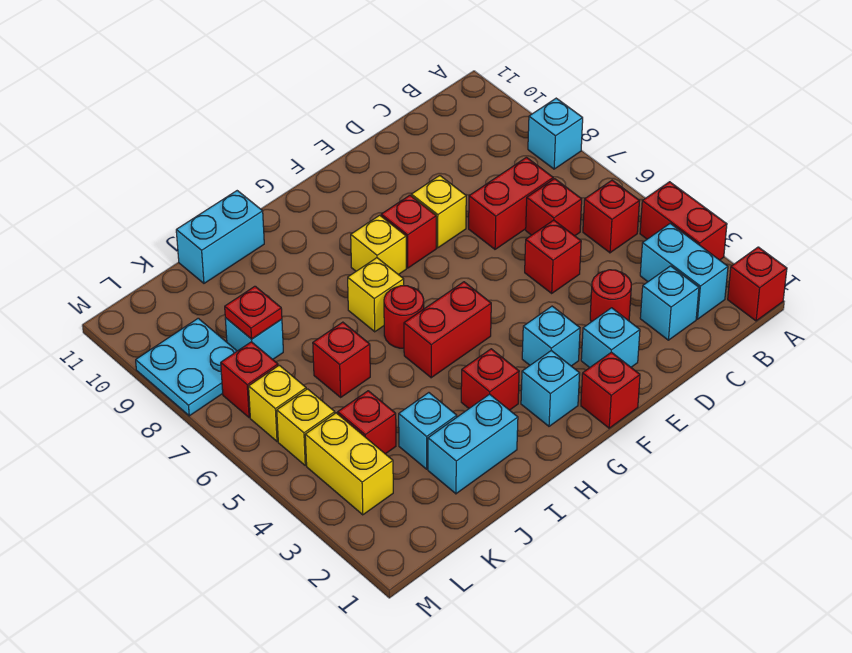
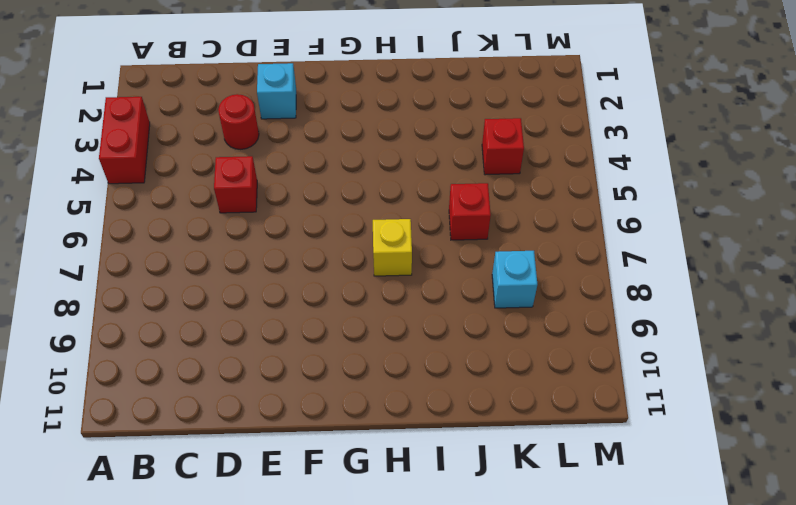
none -> red 1x1 brick [728,247,787,321]
none -> cyan 1x1 brick [528,98,583,169]
none -> cyan 1x2 brick [640,224,728,319]
none -> red 1x1 brick [583,180,639,253]

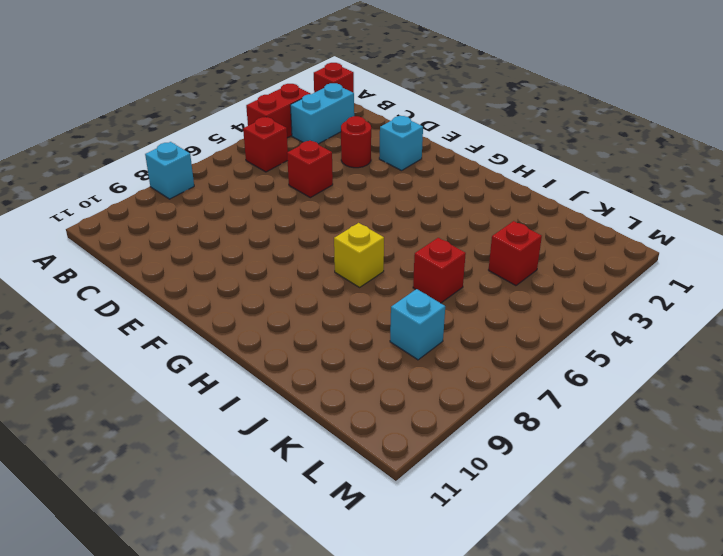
none -> cyan 1x1 brick [640,266,699,340]
none -> red 1x1 brick [526,179,582,236]
none -> red 1x2 brick [469,157,553,249]
none -> yellow 1x1 brick [411,176,466,248]

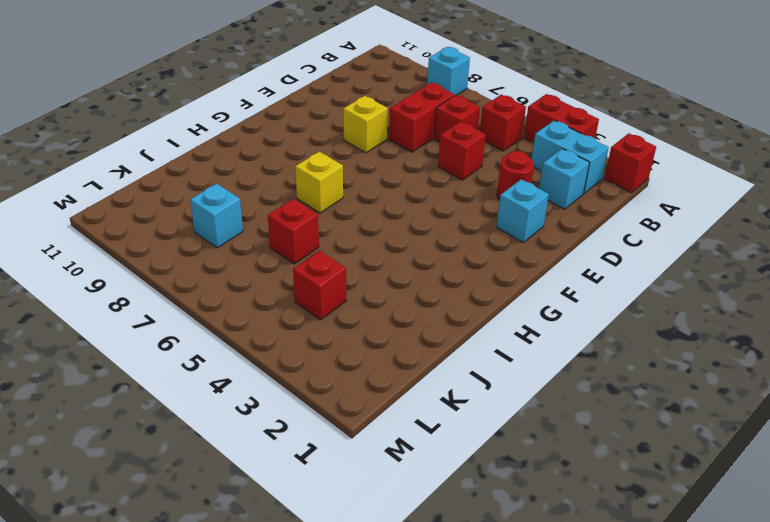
none -> red 1x1 brick [581,352,640,428]
none -> cyan 1x1 brick [522,306,580,366]
none -> red 1x1 brick [381,195,436,268]
none -> cyan 1x1 brick [521,351,580,426]

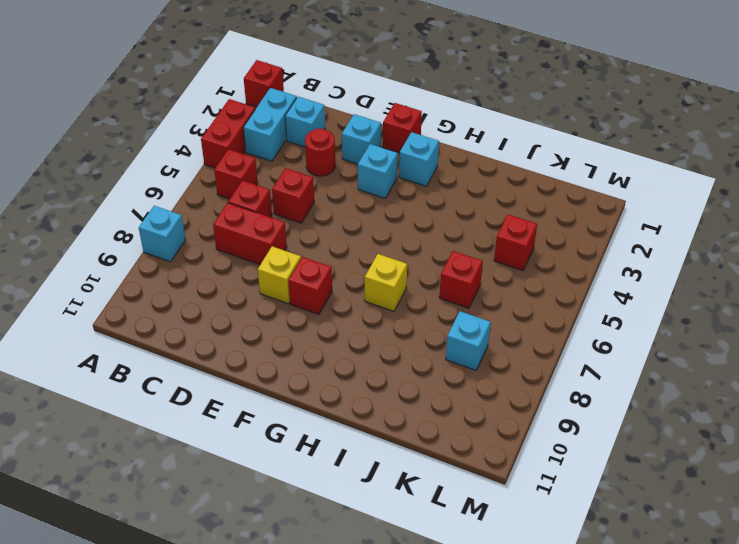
none -> red 1x2 brick [404,282,491,378]
none -> yellow 1x1 brick [351,215,406,275]
none -> red 1x1 brick [461,349,519,410]
none -> red 1x1 round brick [384,286,424,348]

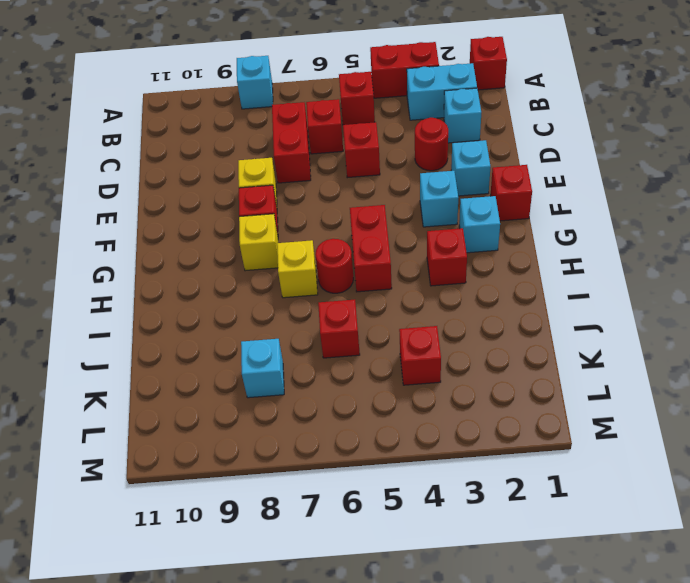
none -> cyan 1x2 brick [428,394,518,494]
none -> cyan 1x2 brick [176,191,264,283]
none -> cyan 1x1 brick [399,393,457,469]
none -> yellow 1x2 brick [305,413,393,515]

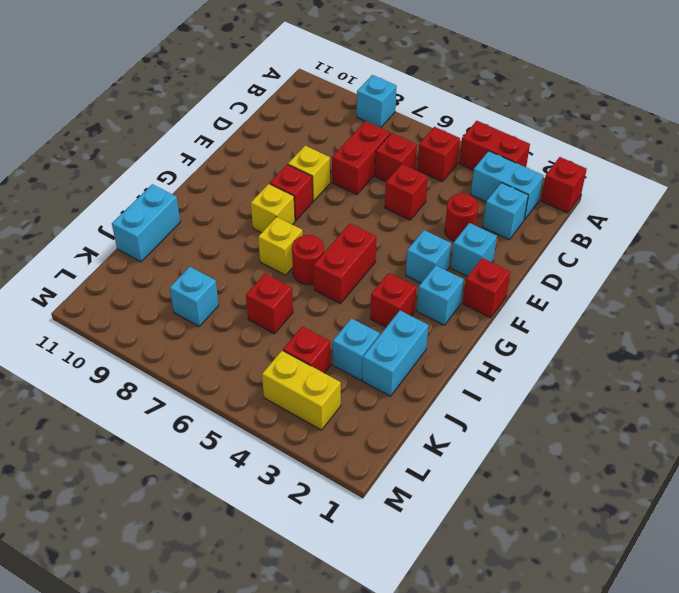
none -> yellow 1x1 brick [277,389,335,465]
none -> yellow 1x1 brick [249,365,306,441]
none -> red 1x1 brick [221,342,278,418]
none -> cyan 2x2 plate [136,318,237,416]

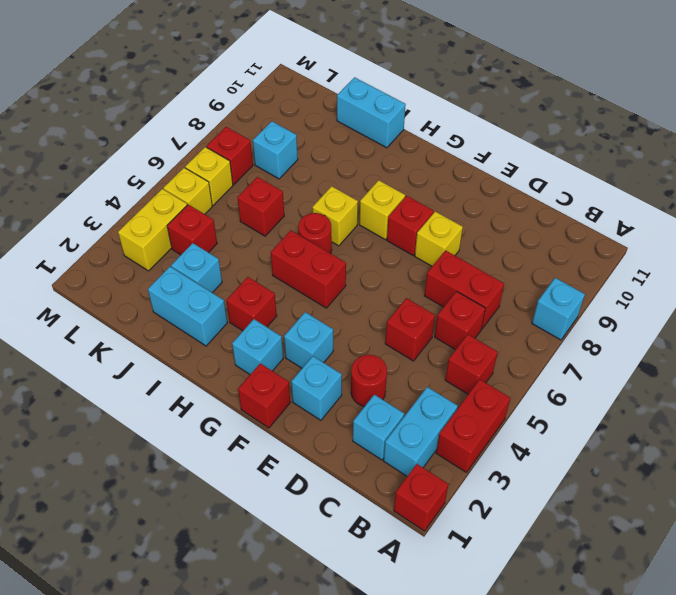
none -> cyan 2x2 plate [136,318,237,416]
none -> red 1x1 plate [225,286,282,339]

